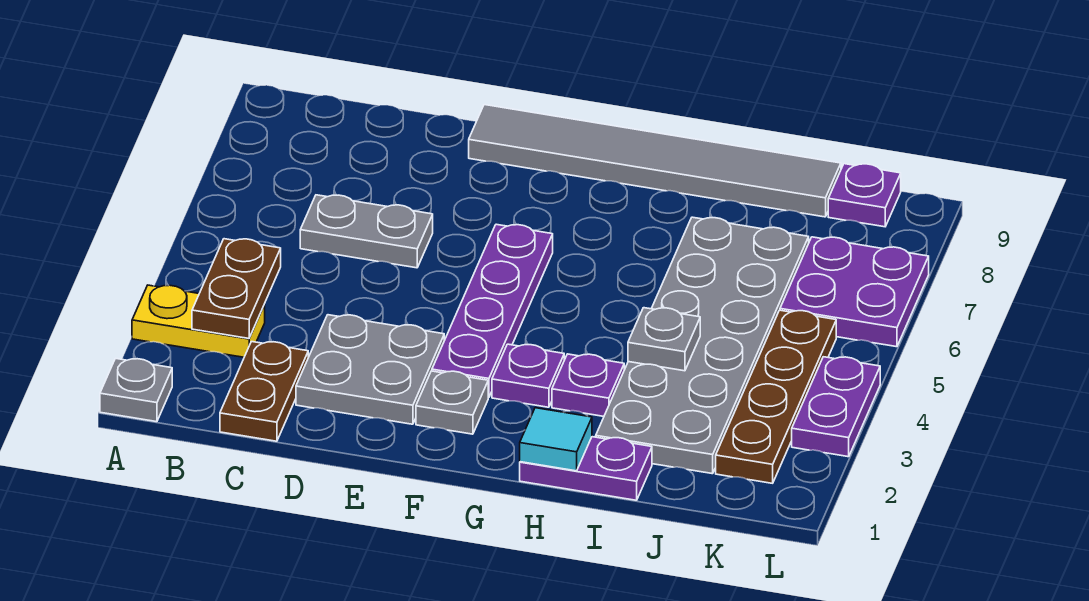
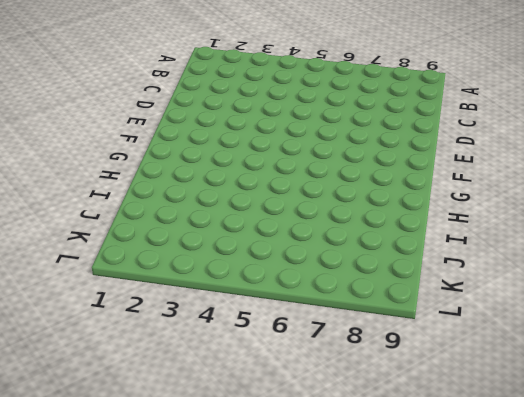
none -> grey 1x1 plate [100,358,172,422]
none -> yellow 1x2 plate [132,285,265,357]
none -> brown 1x2 plate [220,342,308,441]

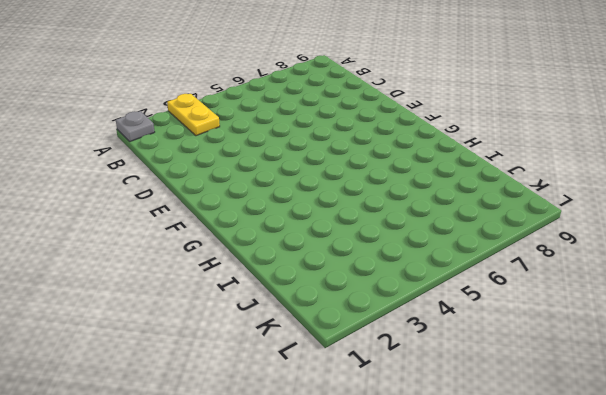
none -> brown 1x2 plate [220,342,308,441]
none -> grey 1x2 plate [300,195,433,268]
none -> grey 2x2 plate [296,315,444,424]

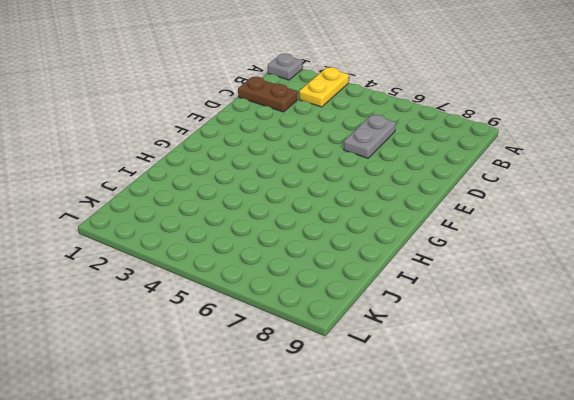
none -> grey 2x2 plate [296,315,444,424]
none -> grey 1x6 tile [469,105,841,217]
none -> grey 1x1 plate [416,371,488,434]

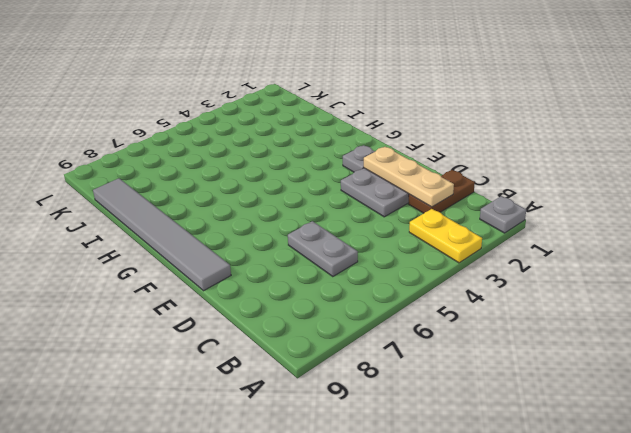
tan 1x3 plate [364,147,454,207] -> none
none -> purple 1x4 plate [432,224,553,398]
none -> purple 1x1 plate [492,344,564,407]
none -> purple 1x2 plate [520,437,652,500]

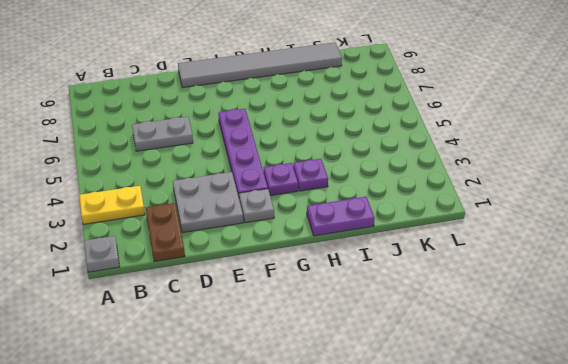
none -> grey 2x6 plate [596,217,809,474]
none -> brown 1x4 plate [716,310,836,483]
none -> purple 2x2 plate [780,237,929,347]

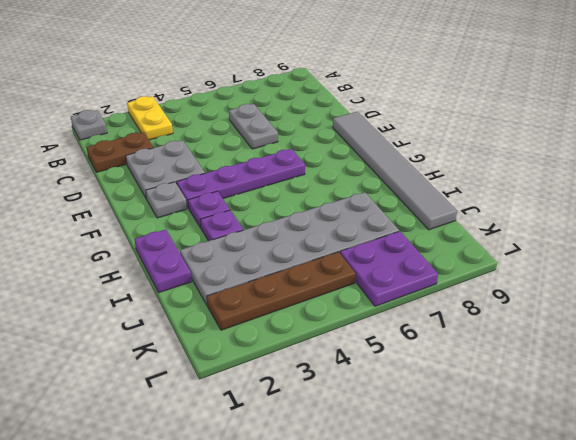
none -> purple 1x1 plate [828,164,901,227]
none -> purple 1x2 plate [792,357,880,457]
none -> brown 1x2 plate [192,239,281,338]

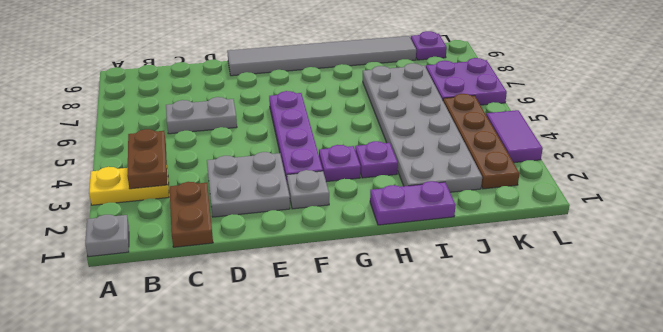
purple 1x2 tile [486,110,543,163] -> purple 1x2 plate [792,357,880,457]
none -> cyan 1x1 tile [520,408,592,471]
none -> grey 1x1 plate [628,308,700,371]

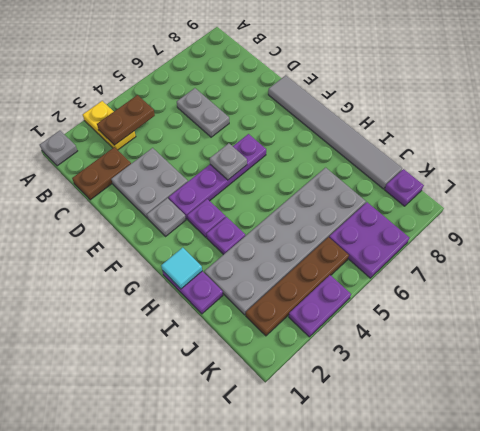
grey 1x1 plate [210,143,247,180] -> grey 1x1 plate moved to [628,308,700,371]

